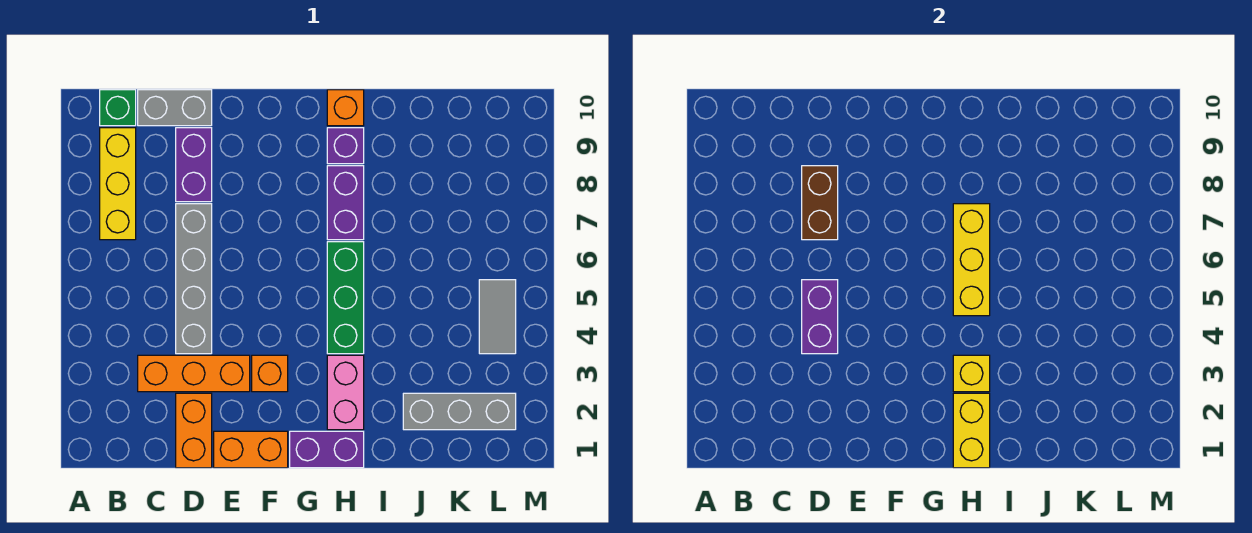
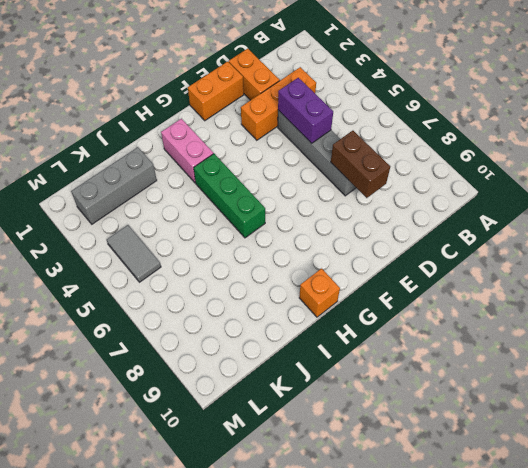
none -> yellow 1x3 brick [100,128,136,240]
none -> green 1x1 brick [100,90,136,126]
none -> grey 1x2 brick [138,90,212,126]

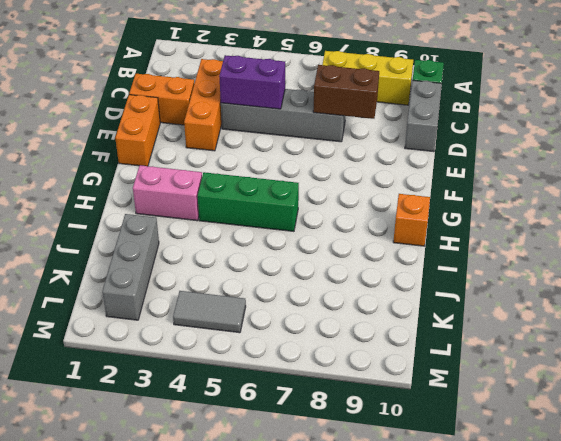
none -> purple 1x2 brick [176,128,212,202]
none -> orange 1x1 brick [252,355,288,392]
none -> purple 1x2 brick [290,431,364,468]

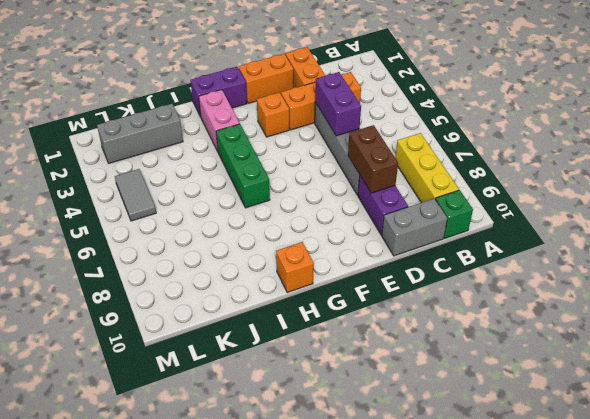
none -> purple 1x2 brick [327,166,364,240]
none -> purple 1x1 brick [327,128,364,164]
none -> yellow 1x2 brick [953,393,990,468]

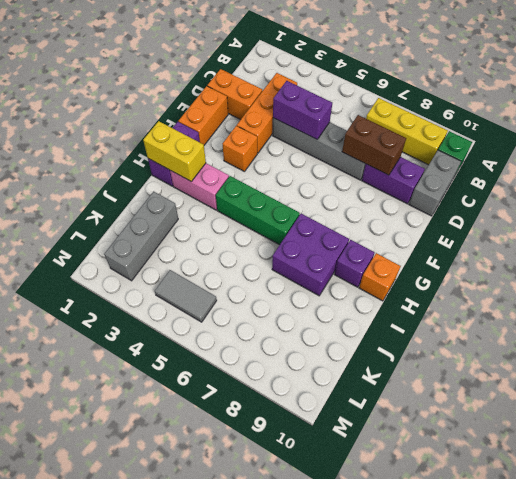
purple 2x2 brick [272,213,349,296] -> purple 1x2 brick [327,166,364,240]
none -> yellow 1x1 brick [953,355,990,392]
none -> yellow 1x3 brick [953,204,990,316]

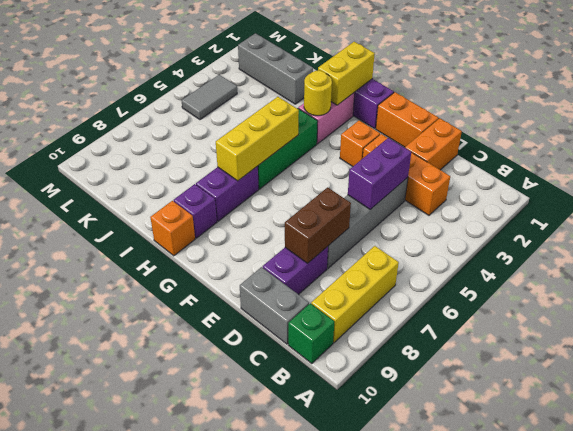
yellow 1x1 round brick [304,71,332,116] -> yellow 1x1 brick [953,355,990,392]

